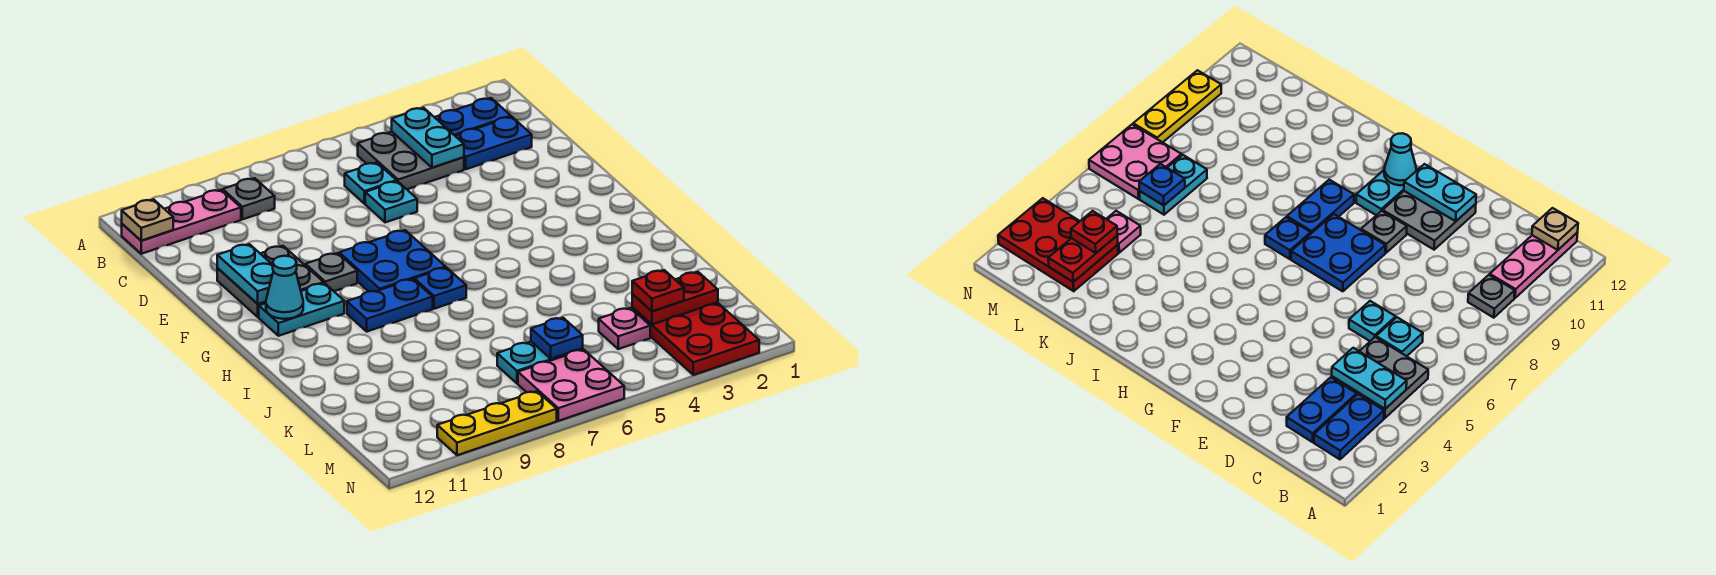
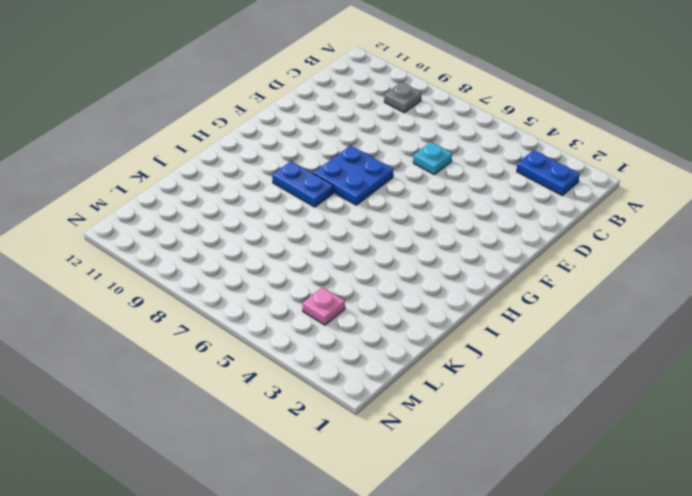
none -> grey 2x2 plate [358,132,464,189]
none -> pink 1x3 plate [122,190,241,254]
none -> blue 1x2 plate [456,117,532,169]

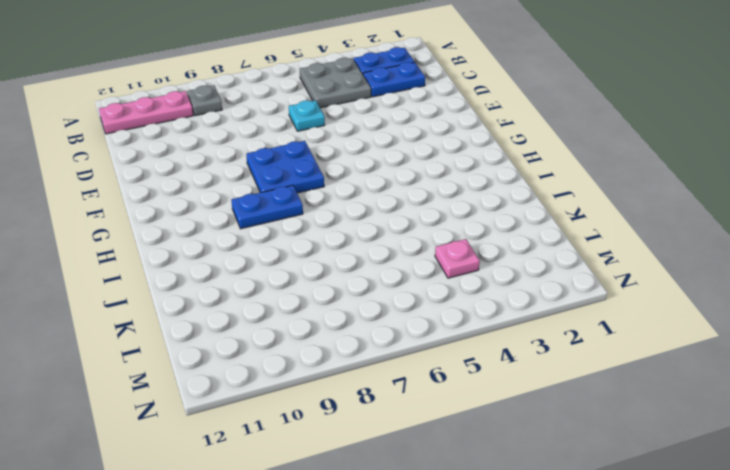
none -> cyan 1x1 plate [345,163,397,204]
none -> grey 2x2 plate [217,246,324,317]
none -> grey 1x1 plate [306,253,357,291]

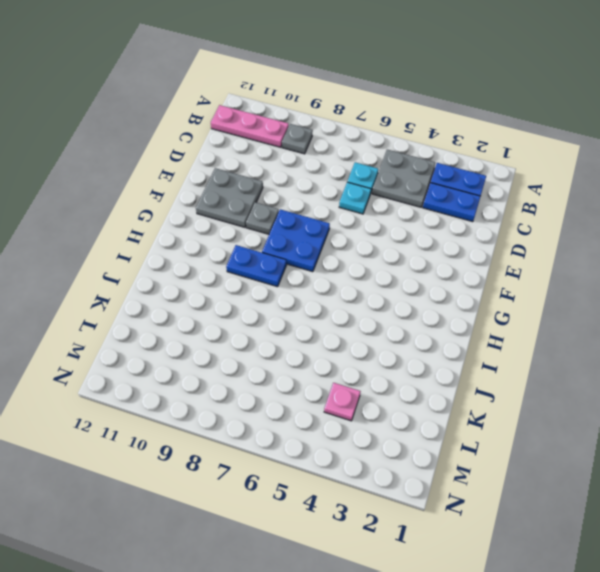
none -> cyan 1x2 plate [259,283,344,336]
none -> blue 1x1 plate [414,268,466,309]
none -> red 2x3 plate [632,302,759,375]

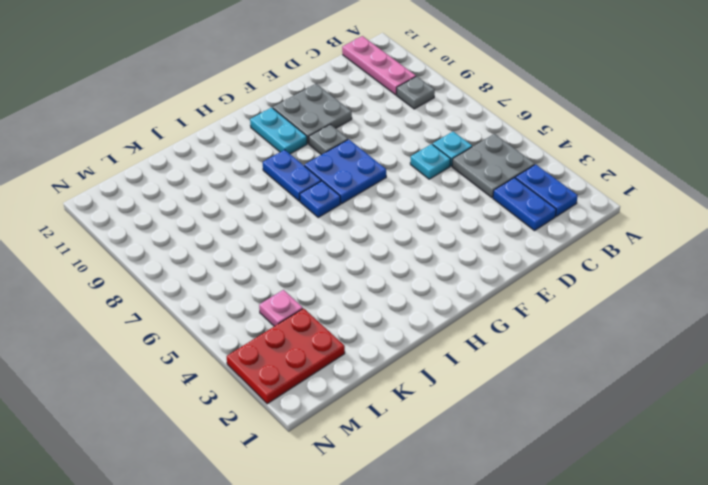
none -> cyan 1x2 plate [497,342,583,383]
none -> pink 2x2 plate [518,350,624,421]
none -> yellow 1x3 plate [437,391,557,455]

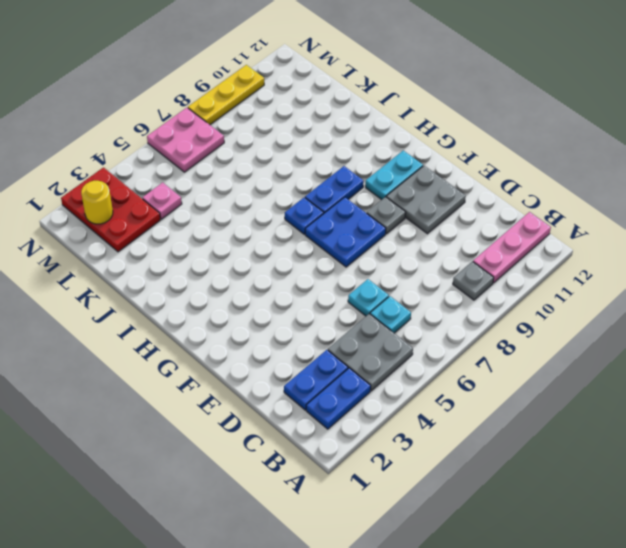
yellow 1x1 round brick [81,181,113,224] -> none
none -> cyan 1x2 plate [497,342,583,383]
none -> cyan 1x2 plate [392,108,464,168]
none -> tan 1x1 plate [122,199,173,241]

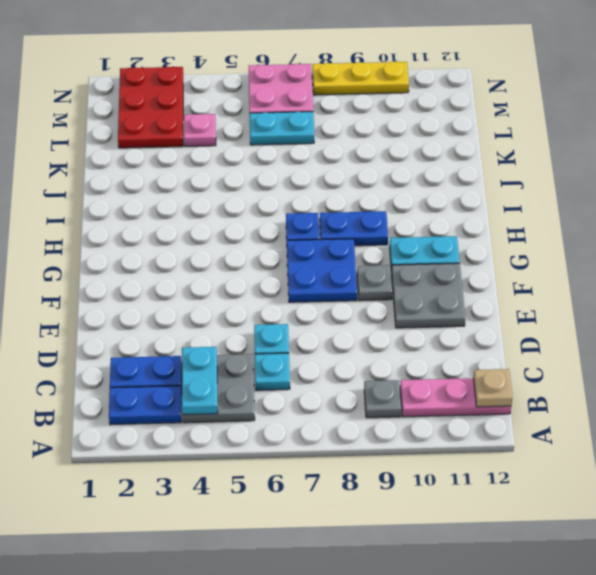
none -> cyan 1x2 plate [217,244,273,304]
none -> cyan 1x1 cone [266,256,303,319]
none -> red 1x2 plate [632,272,718,324]

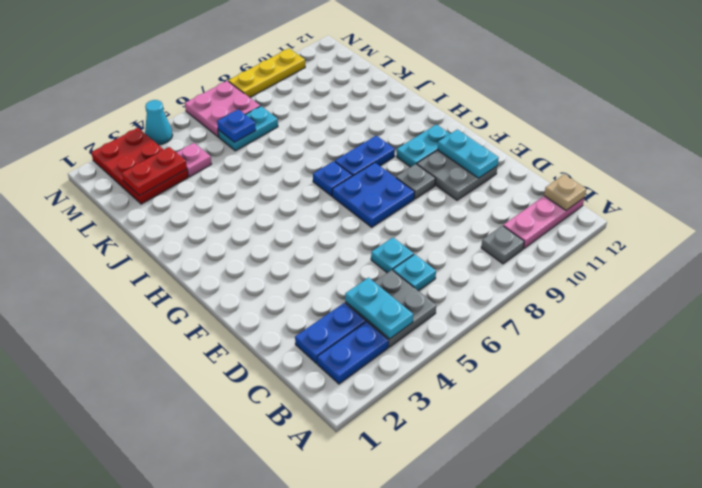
cyan 1x1 cone [145,100,172,145] -> cyan 1x1 cone moved to [266,256,303,319]
none -> red 1x1 plate [632,270,684,311]

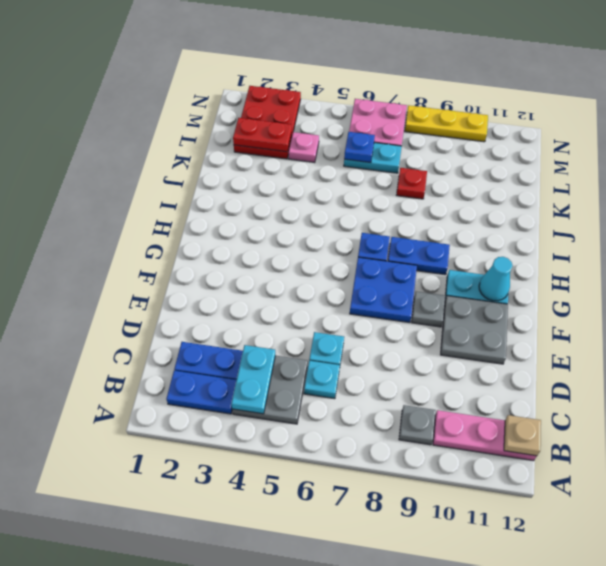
red 1x1 plate [397,168,427,199] -> red 1x1 plate moved to [632,270,684,311]
none -> cyan 1x2 plate [217,244,273,304]

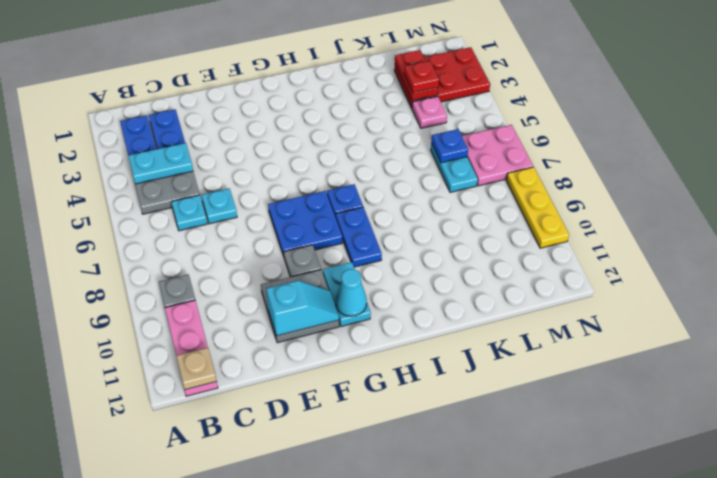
cyan 1x2 slope [267,281,339,336] -> cyan 1x2 plate [217,244,273,304]

